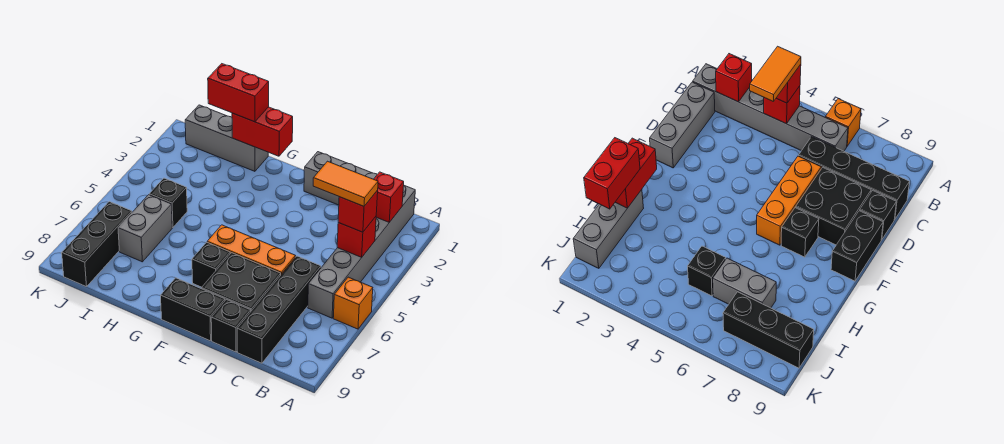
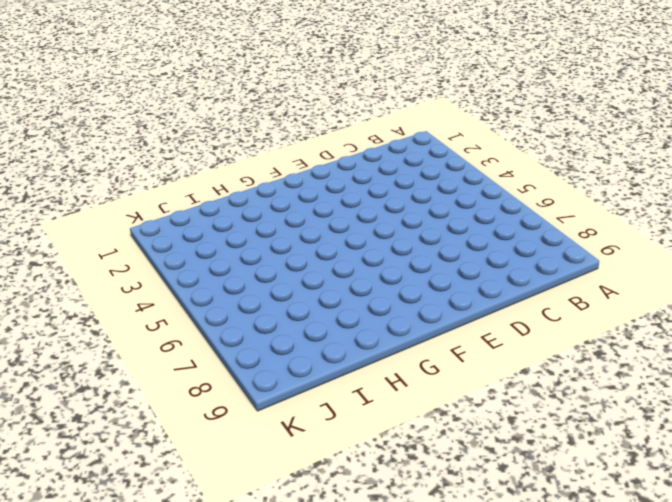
none -> orange 1x1 brick [333,277,373,329]
none -> grey 1x6 brick [308,186,415,318]
none -> grey 1x3 brick [304,152,377,205]

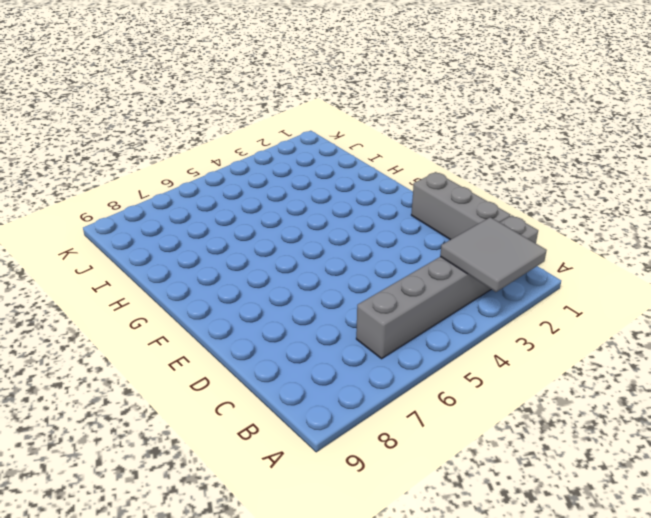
grey 2x2 tile [440,217,547,292] -> red 1x1 brick [374,172,404,222]
none -> orange 1x1 brick [333,277,373,329]
none -> black 1x4 brick [237,256,321,363]
none -> orange 1x3 brick [207,225,295,274]

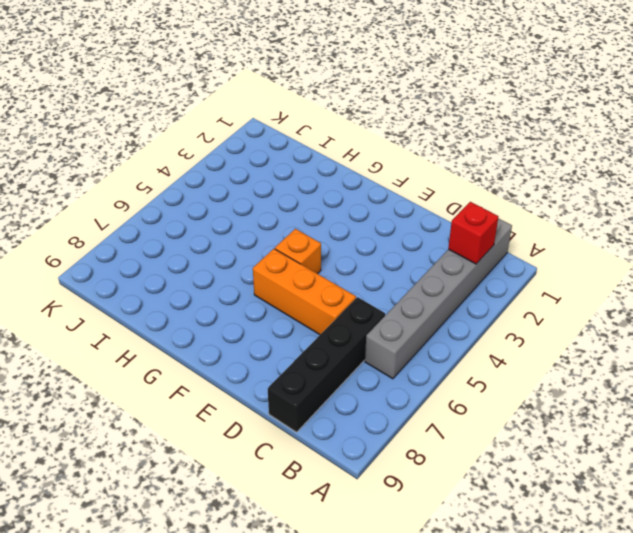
orange 1x1 brick [275,229,321,274] -> orange 1x1 brick moved to [333,277,373,329]
none -> grey 1x3 brick [304,152,377,205]
none -> black 2x2 brick [202,253,281,311]
none -> black 1x1 brick [211,300,251,352]

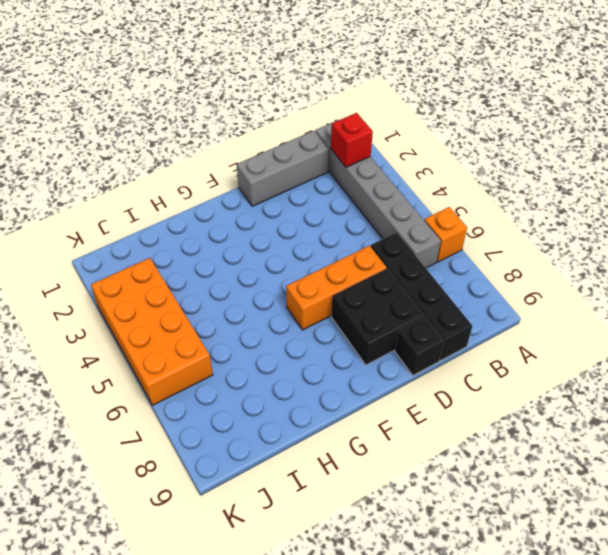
orange 2x4 brick [91,258,213,405] -> none
none -> black 1x2 brick [161,278,225,341]
none -> black 1x1 brick [192,242,230,287]
none -> grey 1x3 brick [185,105,268,171]

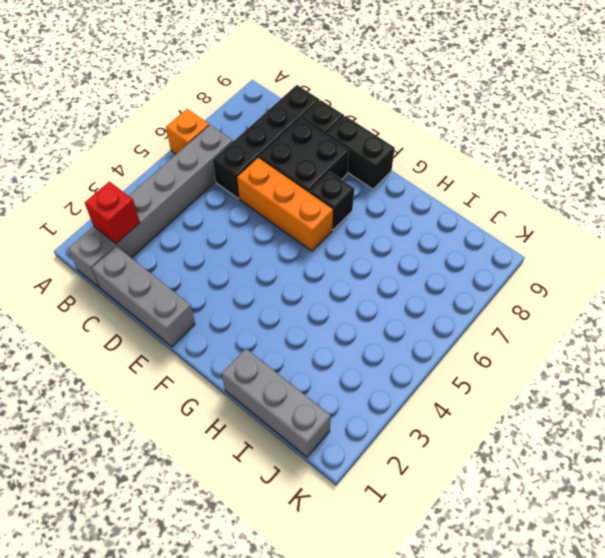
none -> black 1x1 brick [149,178,187,227]
none -> grey 1x2 brick [118,195,172,262]
none -> black 1x3 brick [62,202,132,287]

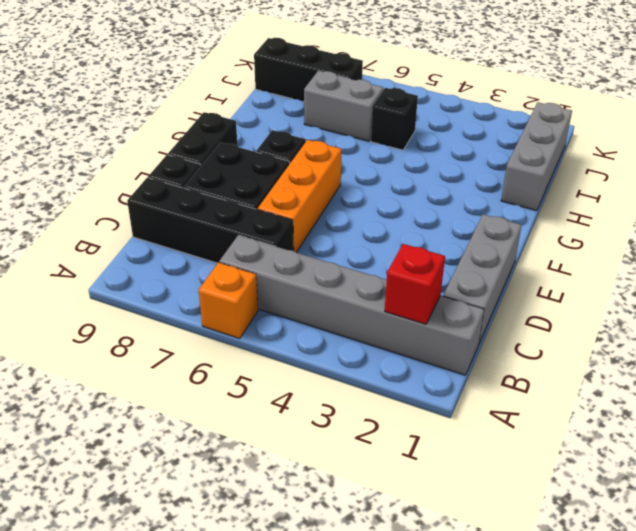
none -> red 1x1 brick [337,217,376,257]
none -> red 1x2 brick [232,107,293,156]
none -> red 1x1 brick [338,190,378,232]

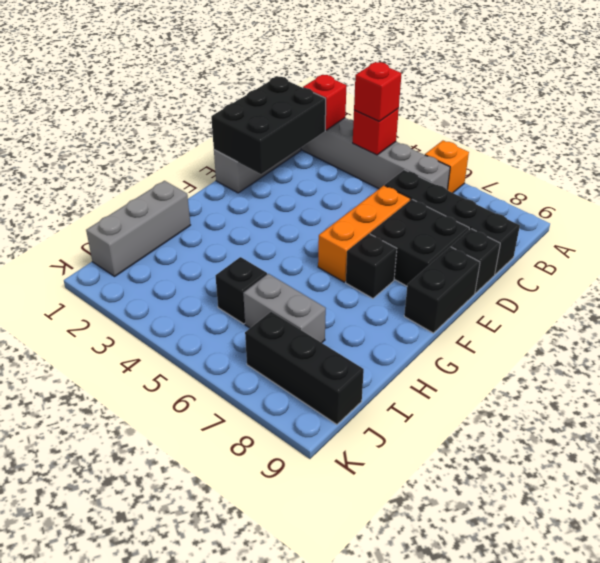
black 2x3 brick [211,77,326,174] -> none
none -> red 1x2 brick [232,107,293,156]
none -> red 1x2 brick [208,64,269,122]
none -> orange 1x2 tile [313,161,378,206]

